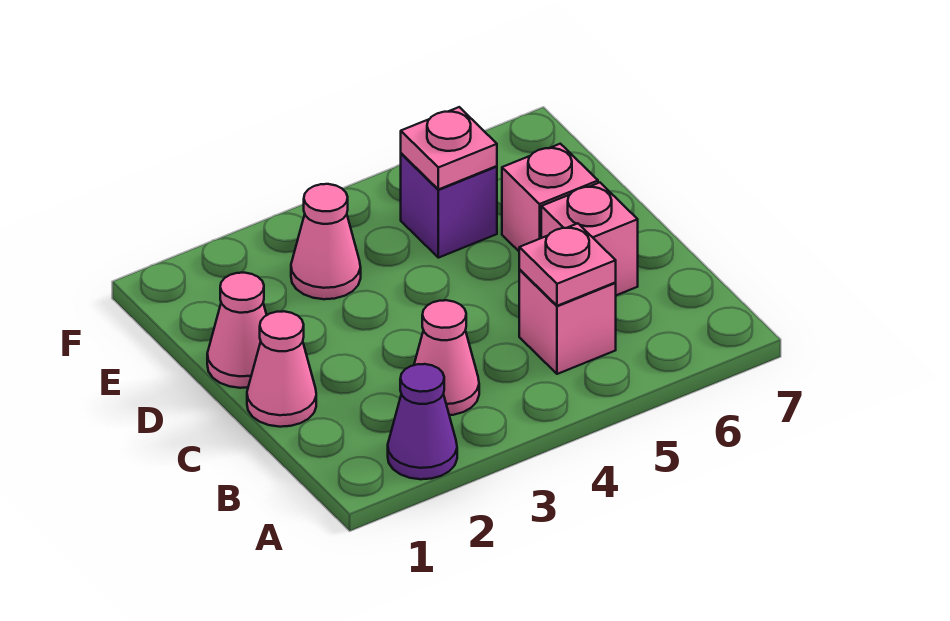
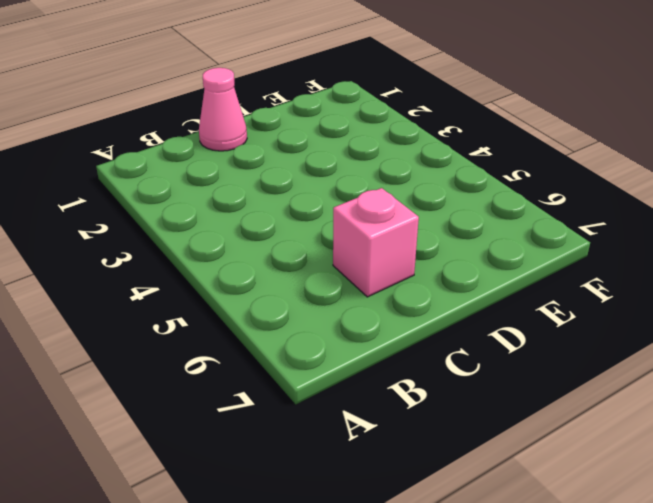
none -> purple 1x1 cone [388,364,457,479]
none -> pink 1x1 cone [414,300,479,415]

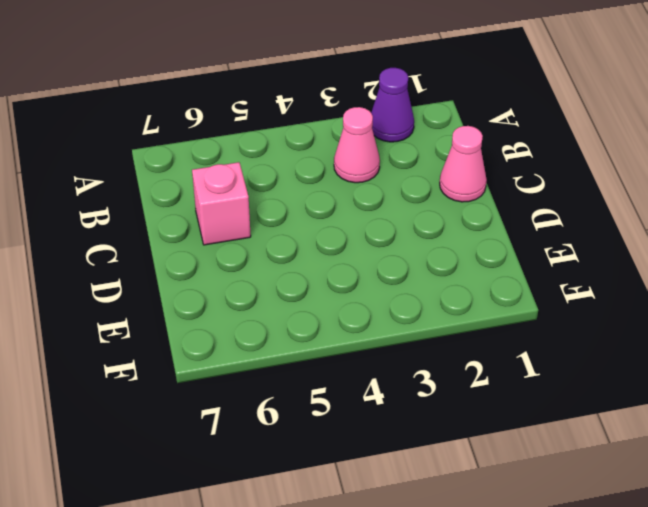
none -> pink 1x1 brick [519,270,616,374]
none -> pink 1x1 cone [207,273,267,388]

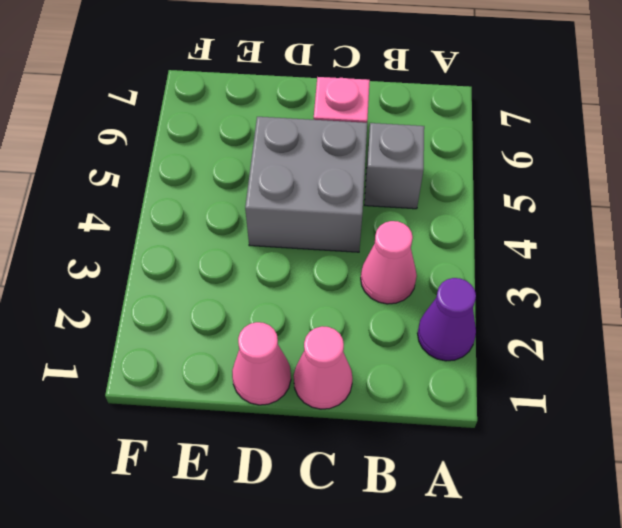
grey 1x1 brick [365,123,424,209] -> pink 1x1 brick [519,270,616,374]
grey 2x2 brick [245,117,367,252] -> none
none -> pink 1x1 brick [502,144,598,251]
none -> pink 1x1 cone [291,184,361,299]

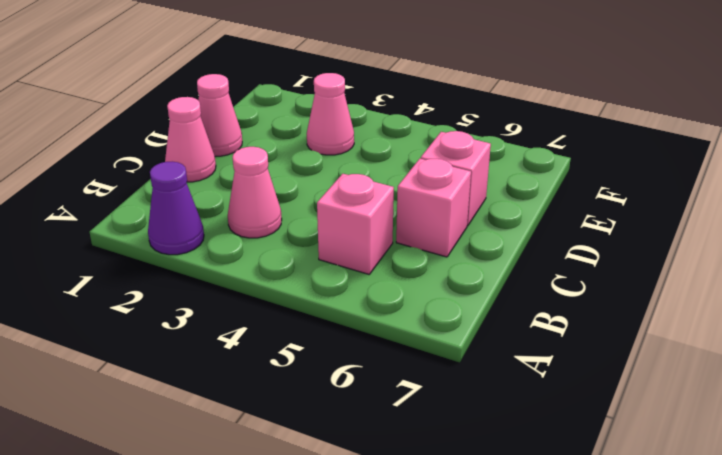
none -> purple 1x1 brick [401,153,497,258]
none -> pink 1x1 plate [519,224,616,306]

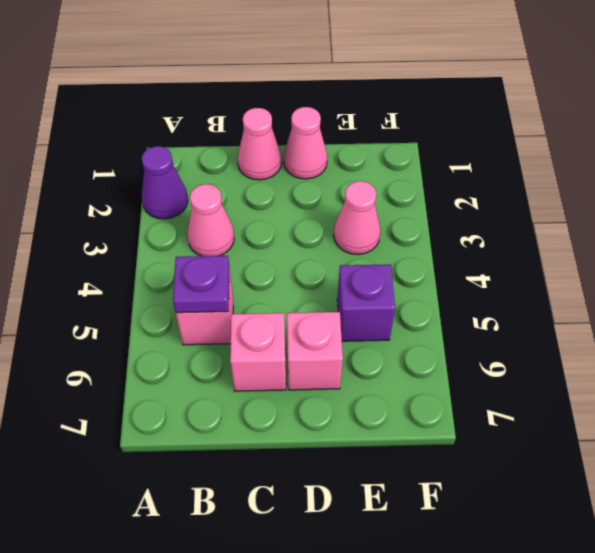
purple 1x1 plate [173,256,229,313] -> pink 1x1 plate [519,224,616,306]
none -> pink 1x1 plate [401,107,497,189]

